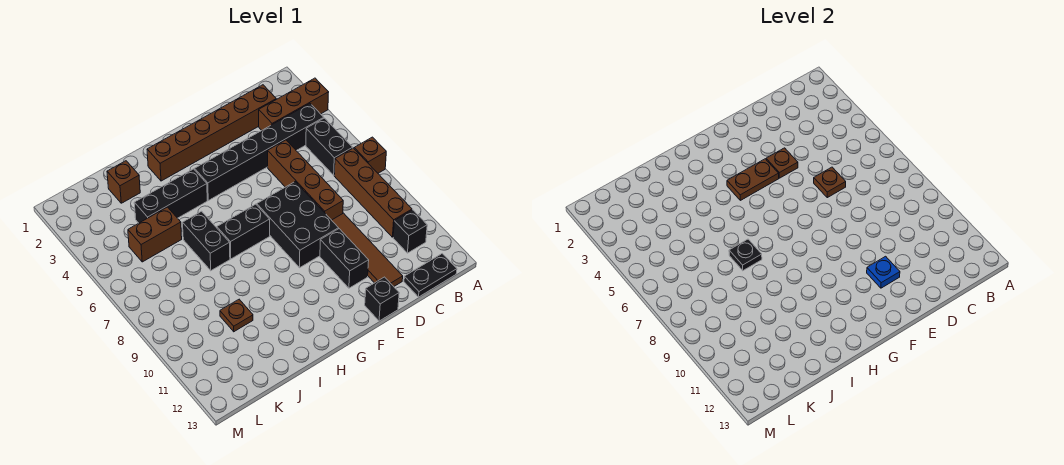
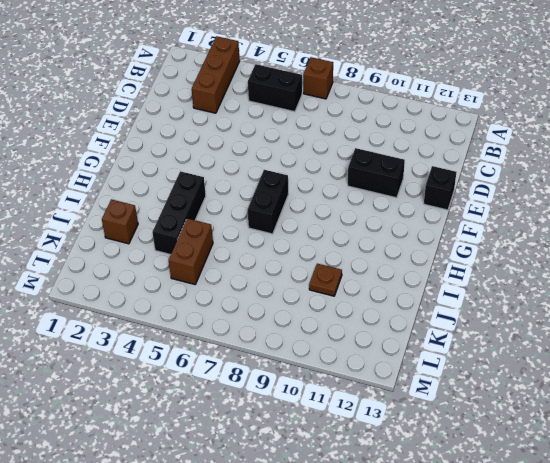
none -> black 1x6 brick [195,104,324,200]
none -> brown 1x4 brick [334,148,412,237]
none -> black 1x1 brick [393,210,427,253]

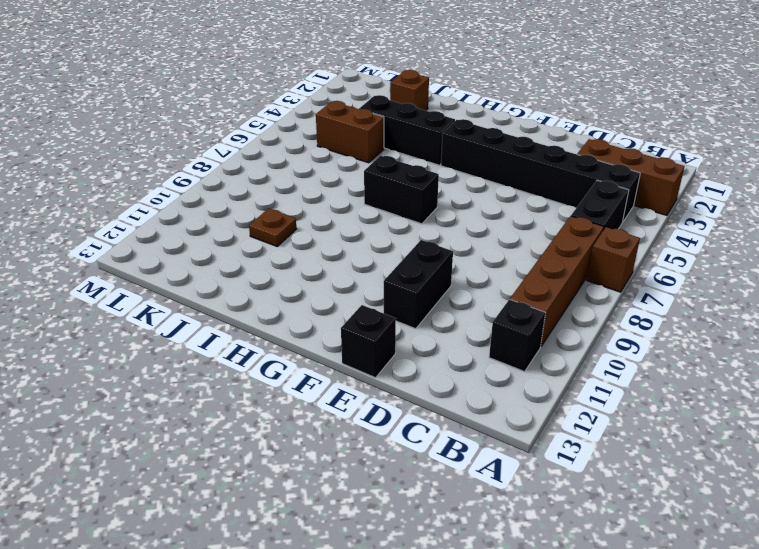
none -> black 1x2 plate [404,254,457,297]
none -> brown 1x6 brick [147,85,276,181]
none -> brown 1x4 brick [268,140,343,220]

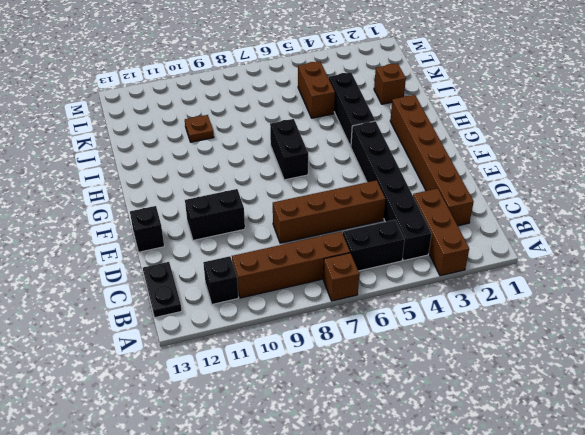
none -> brown 1x4 tile [332,213,403,286]
none -> black 2x3 brick [257,182,339,268]
none -> black 1x2 brick [183,211,230,270]

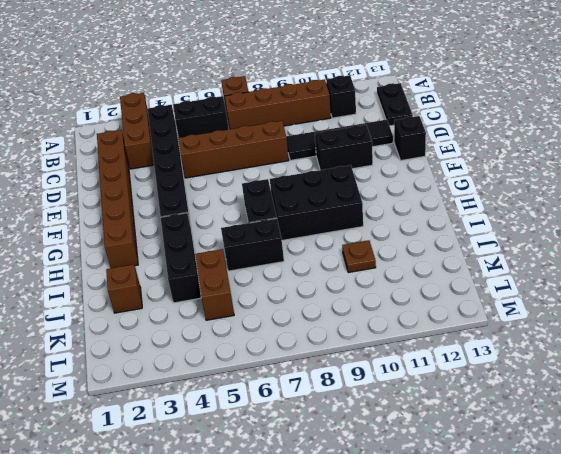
black 1x4 tile [286,120,393,160] -> brown 1x4 tile [332,213,403,286]
black 2x3 brick [270,165,363,240] -> black 2x3 brick moved to [257,182,339,268]
none -> brown 1x1 plate [814,167,846,198]
none -> brown 1x1 plate [766,148,798,178]
none -> blue 1x1 plate [867,256,900,288]

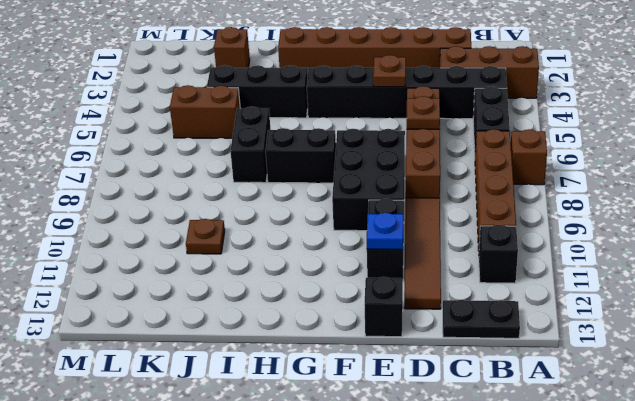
none -> brown 1x2 plate [727,159,779,200]
none -> black 1x1 plate [729,239,762,270]

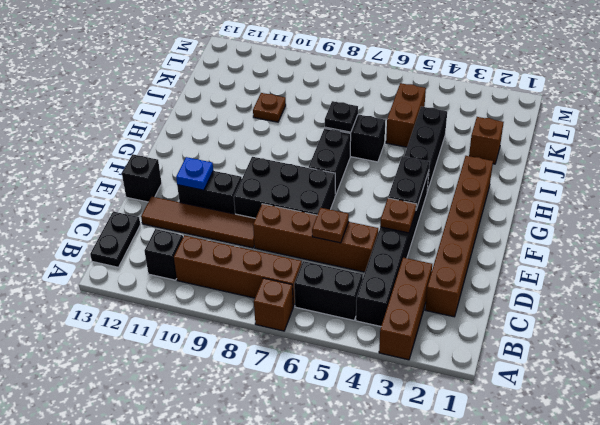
black 1x2 plate [388,156,430,209] -> brown 1x2 plate [727,159,779,200]

